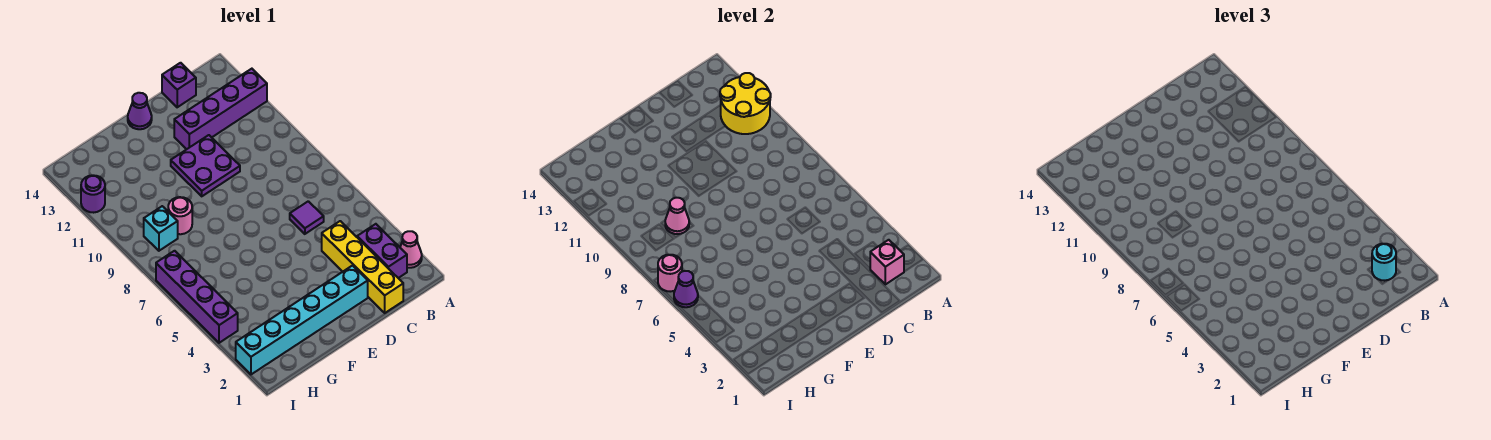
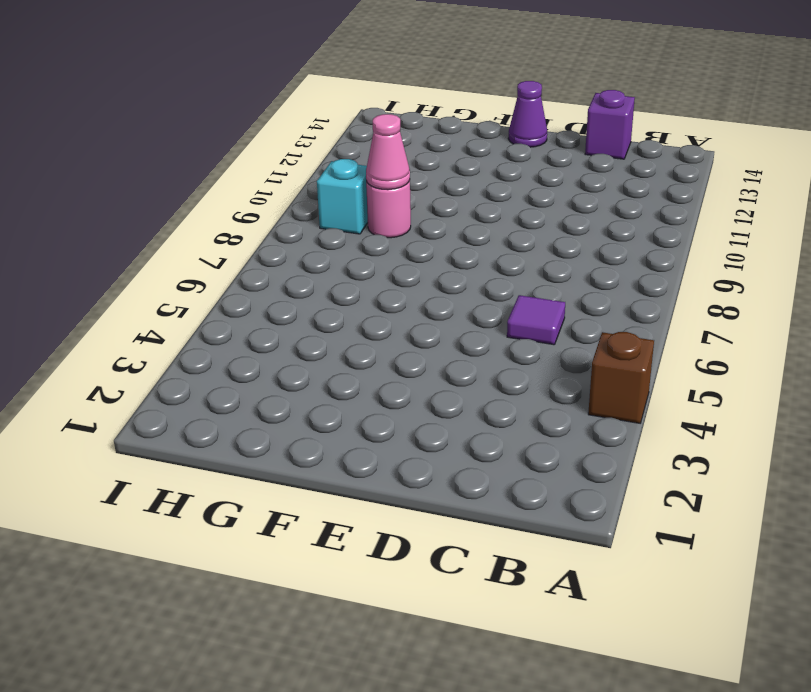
brown 1x1 brick [588,332,654,423] -> none
none -> pink 1x1 cone [400,231,422,268]
none -> purple 1x4 brick [174,69,267,149]
none -> purple 1x2 brick [357,224,407,278]

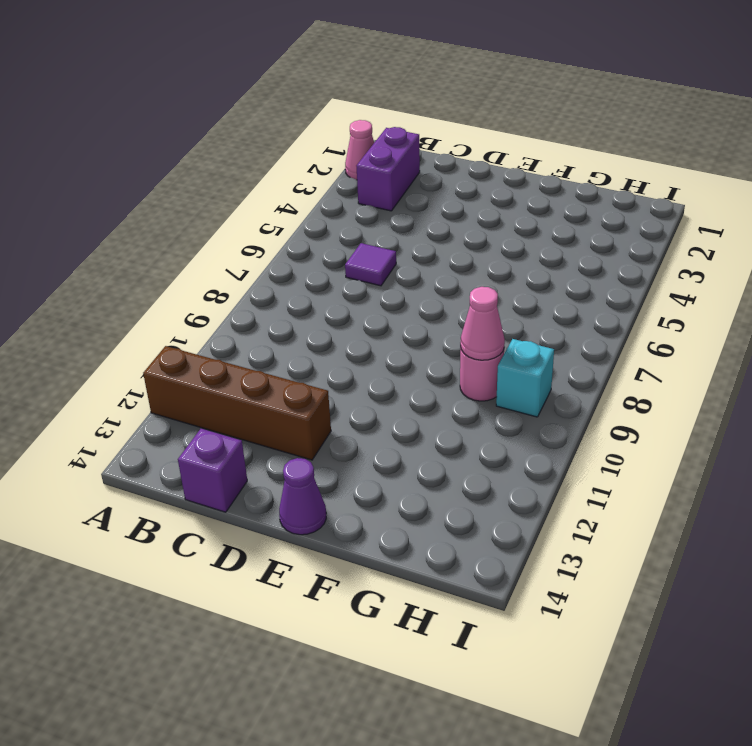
brown 1x4 brick [143,346,331,460] -> purple 1x4 brick [174,69,267,149]
none -> yellow 1x4 brick [322,221,403,313]
none -> cyan 1x6 brick [236,266,368,374]
none -> purple 2x2 plate [171,135,240,196]

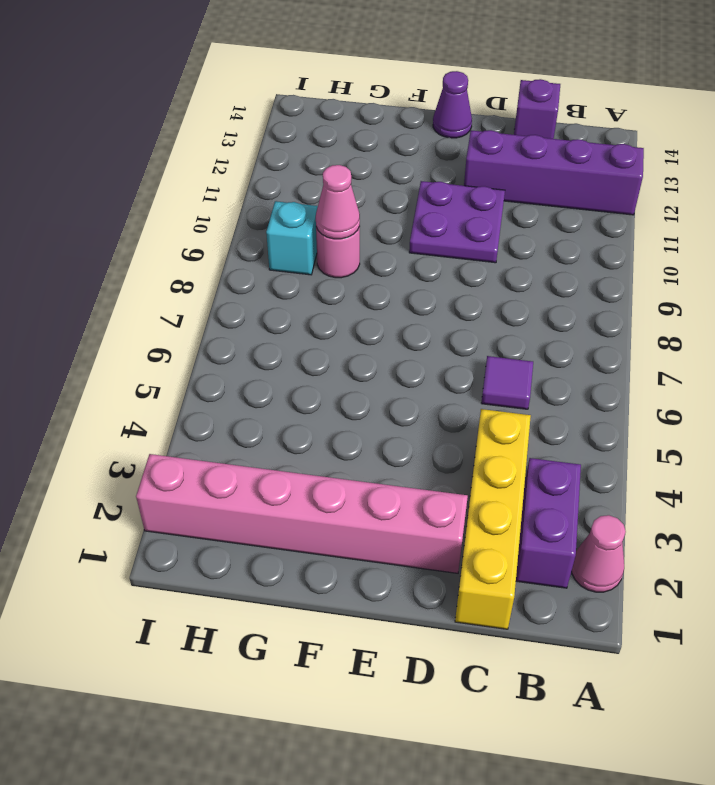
pink 1x6 brick [136,454,468,573] -> cyan 1x6 brick [236,266,368,374]
none -> purple 1x4 brick [156,251,238,343]
none -> purple 1x1 round brick [81,175,105,213]
none -> yellow 2x2 round brick [720,73,771,134]

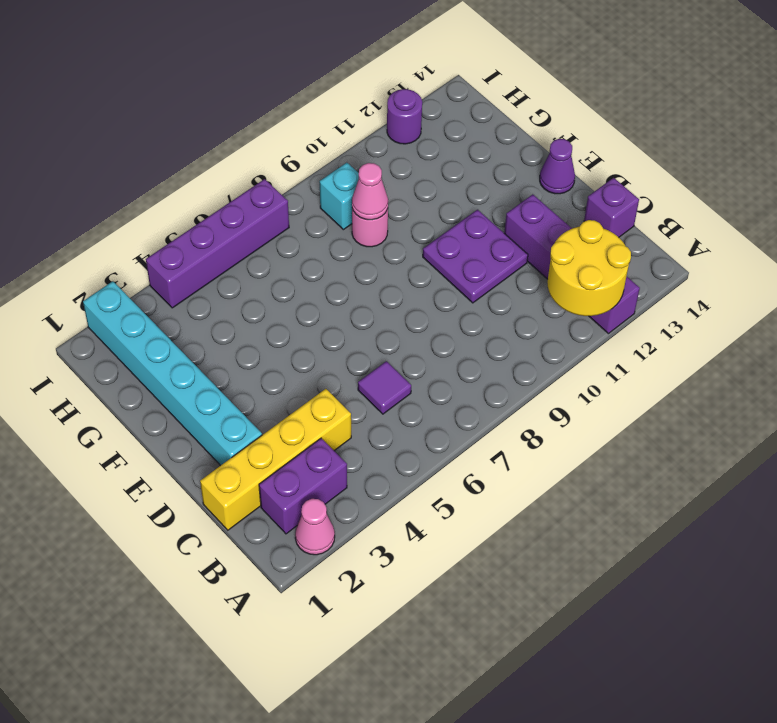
none -> pink 1x1 brick [870,240,904,284]
none -> purple 1x1 cone [674,271,698,307]
none -> pink 1x1 round brick [658,255,682,292]

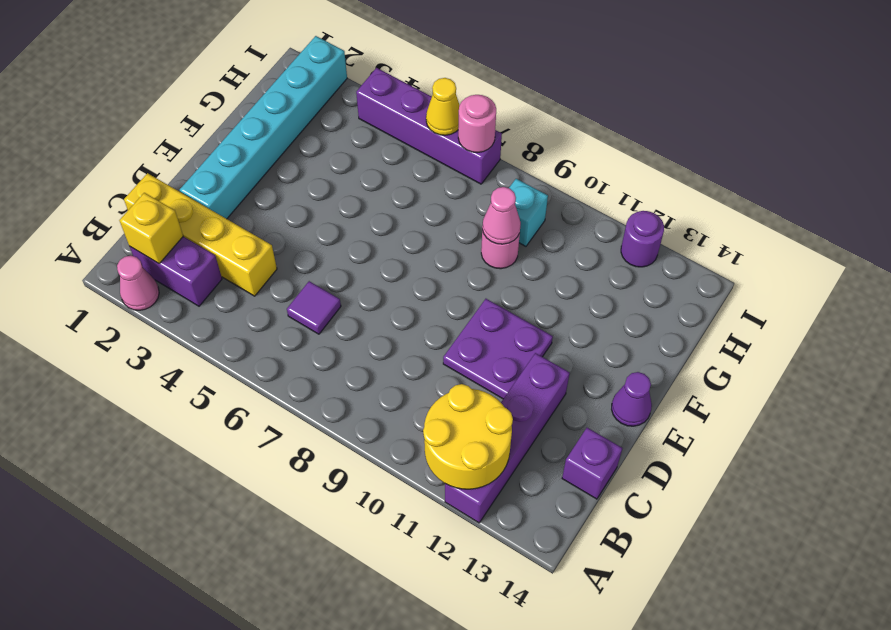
yellow 1x1 brick [119,193,183,264] -> pink 1x1 brick [870,240,904,284]
yellow 1x1 cone [426,78,459,135] -> purple 1x1 cone [674,271,698,307]
none -> cyan 1x1 round brick [1372,244,1396,281]

